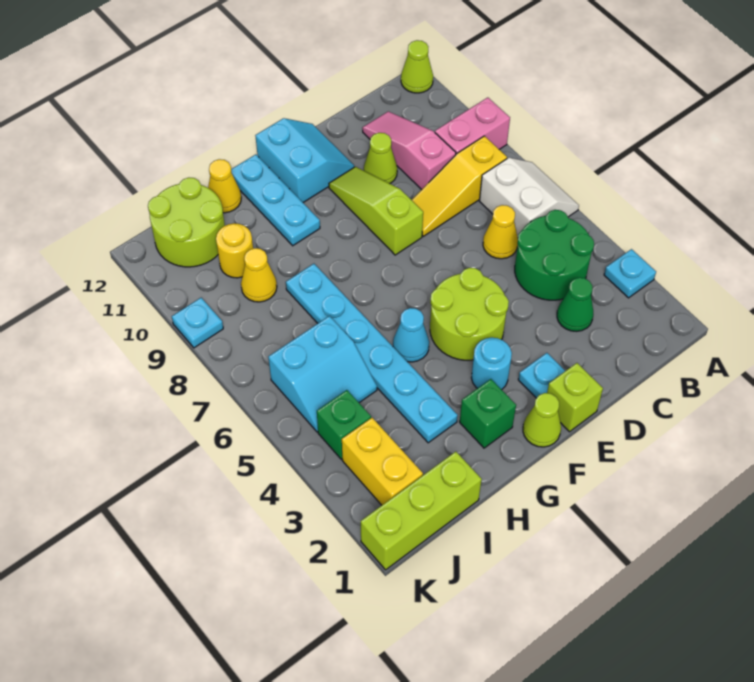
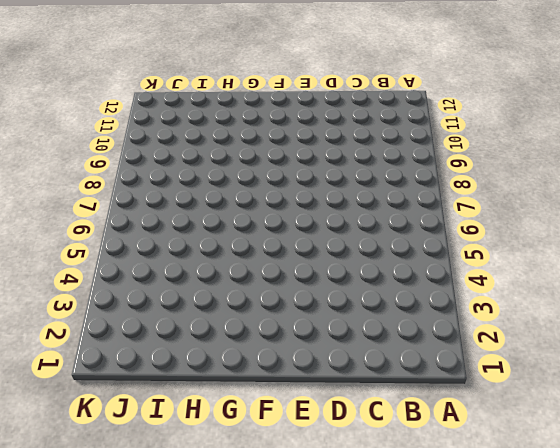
none -> cyan 1x1 plate [604,249,656,298]
none -> white 2x2 slope [480,158,579,237]
none -> pink 1x2 brick [435,98,510,154]
none -> lime 1x1 cone [401,40,433,93]

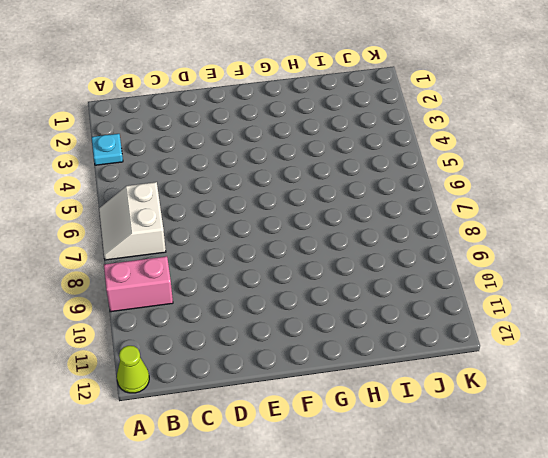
none -> green 2x2 round brick [515,210,594,300]
none -> yellow 1x3 slope [412,136,507,236]
none -> green 1x1 cone [557,278,593,331]
none -> yellow 1x1 cone [483,205,518,259]

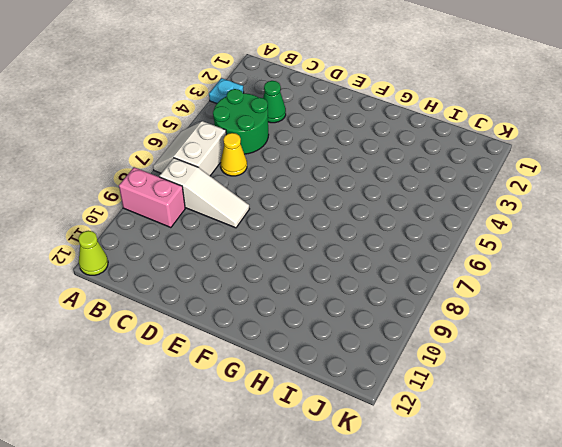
white 1x3 slope [159,158,249,228] -> yellow 1x3 slope [412,136,507,236]
none -> pink 1x3 slope [362,111,456,190]
none -> lime 1x1 cone [364,133,397,184]
none -> lime 1x1 brick [547,363,603,432]
none -> cyan 1x1 plate [518,353,565,398]

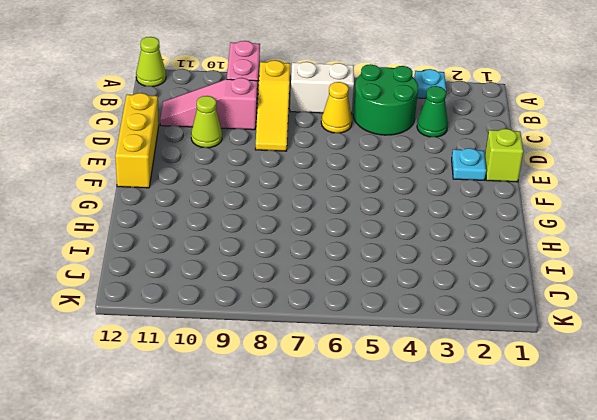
yellow 1x3 brick [115,93,159,188] -> cyan 2x2 slope [255,118,354,202]
none -> lime 2x2 round brick [430,268,509,360]
none -> lime 1x3 slope [329,167,423,255]
none -> lime 1x1 cone [523,393,561,447]
none -> cyan 1x1 round brick [471,338,512,390]

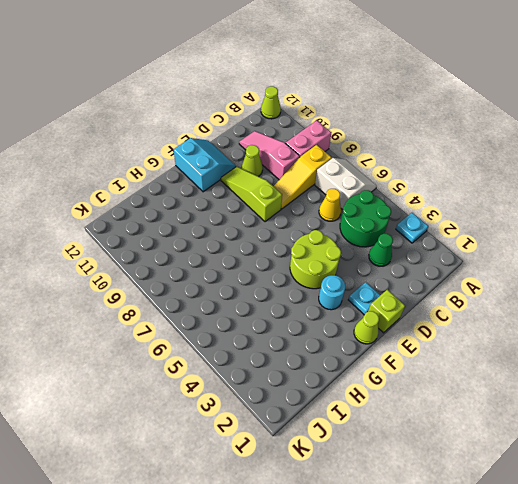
none -> green 1x1 brick [460,379,516,448]
none -> cyan 1x1 cone [393,308,429,362]
none -> cyan 1x3 plate [231,154,320,246]
none -> cyan 1x6 plate [286,264,458,443]

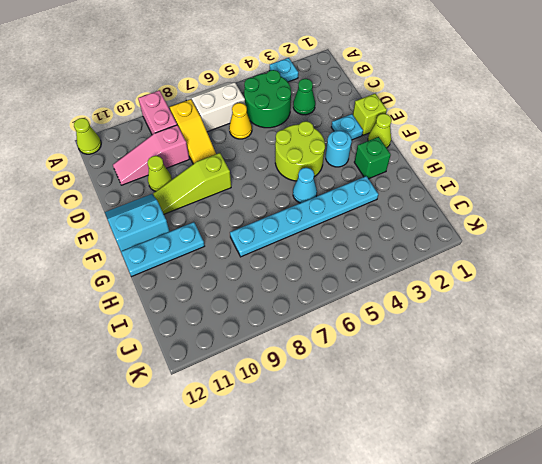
none -> yellow 1x1 cone [208,159,241,213]
none -> lime 1x3 brick [361,452,482,570]
none -> cyan 2x2 slope [268,316,377,432]
none -> yellow 1x1 cone [241,248,277,302]

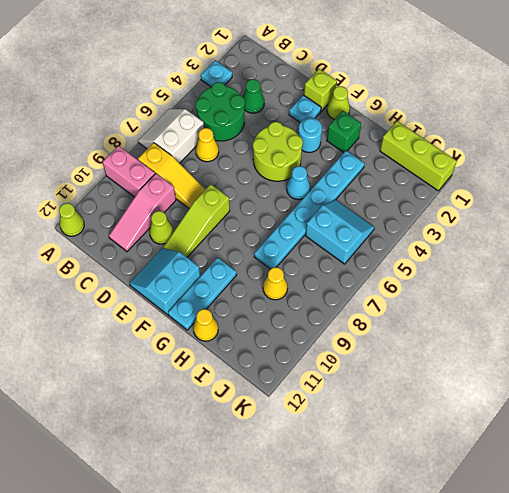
none -> yellow 1x1 round brick [216,223,253,278]
none -> lime 2x2 round brick [148,178,225,267]
none -> yellow 1x2 brick [342,418,423,505]
none -> green 1x1 brick [317,390,371,459]

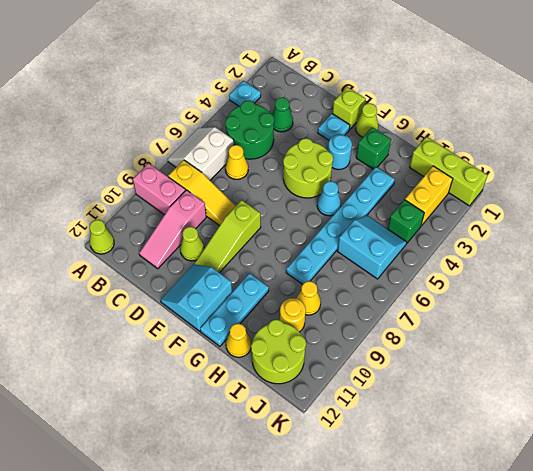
none -> cyan 1x1 plate [172,298,223,348]

